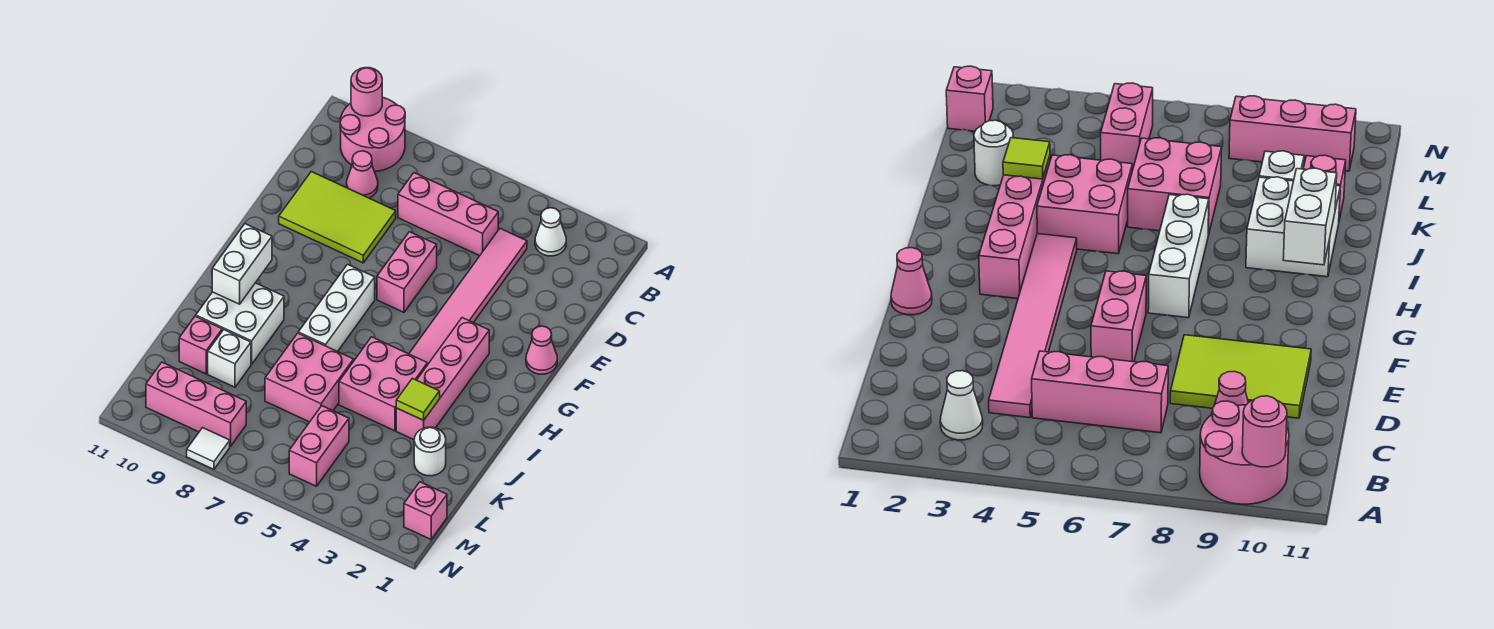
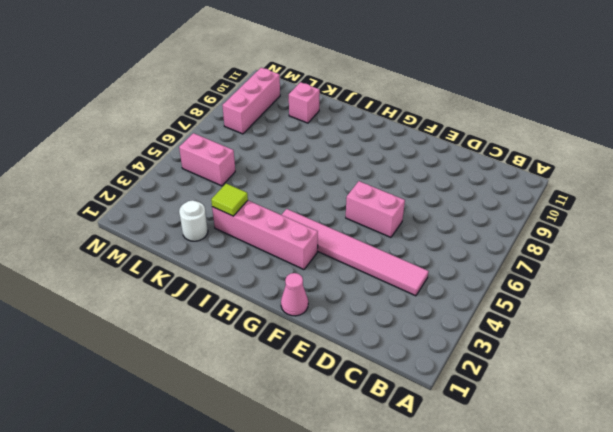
none -> pink 2x2 round brick [340,97,405,171]
none -> white 1x1 cone [535,208,566,256]
none -> pink 1x3 brick [398,173,498,256]

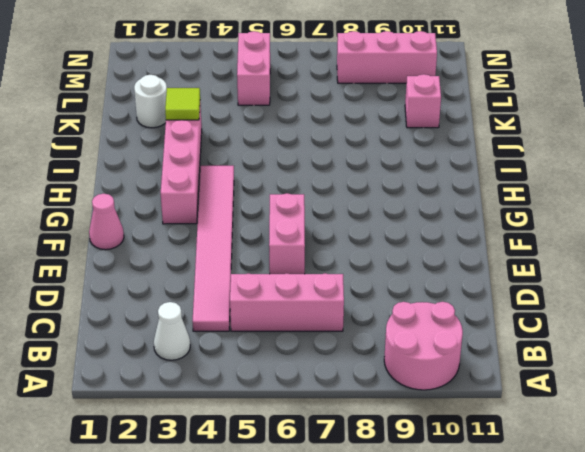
none -> pink 1x1 cone [347,151,378,198]
none -> lime 2x3 tile [279,172,396,263]
none -> white 1x3 brick [298,264,375,352]

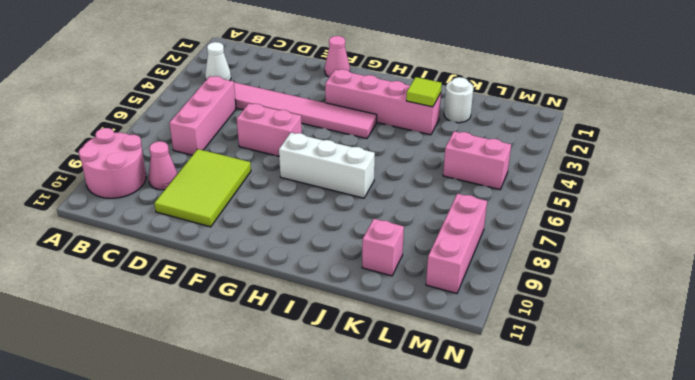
none -> pink 2x2 brick [339,337,427,431]
none -> white 2x2 brick [196,283,284,364]
none -> pink 2x2 brick [265,333,354,422]

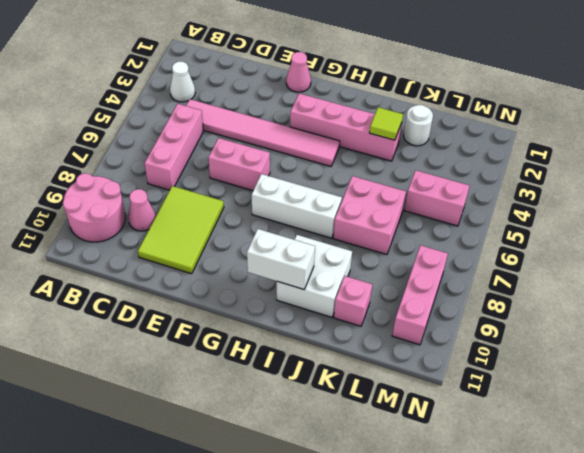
none -> pink 2x2 brick [339,337,427,431]
none -> white 1x1 brick [208,330,251,387]
none -> pink 1x1 brick [404,482,447,539]

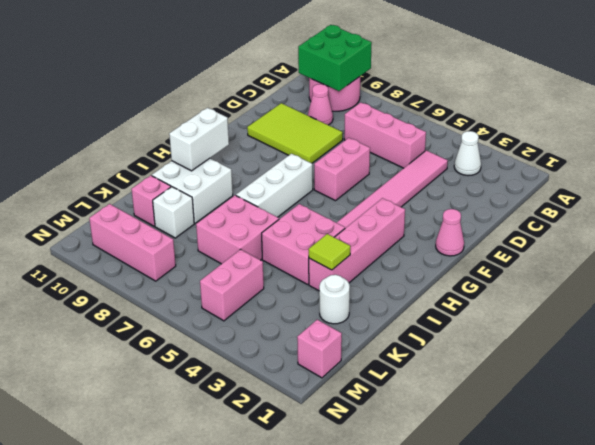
green 2x2 brick [298,25,372,91] -> pink 1x1 round brick [351,68,382,116]
none -> white 1x1 tile [187,428,230,469]

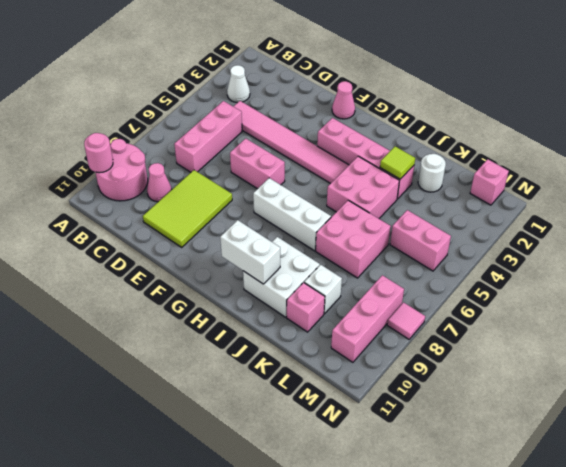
pink 1x1 tile [387,302,425,339] -> white 1x1 tile [187,428,230,469]

